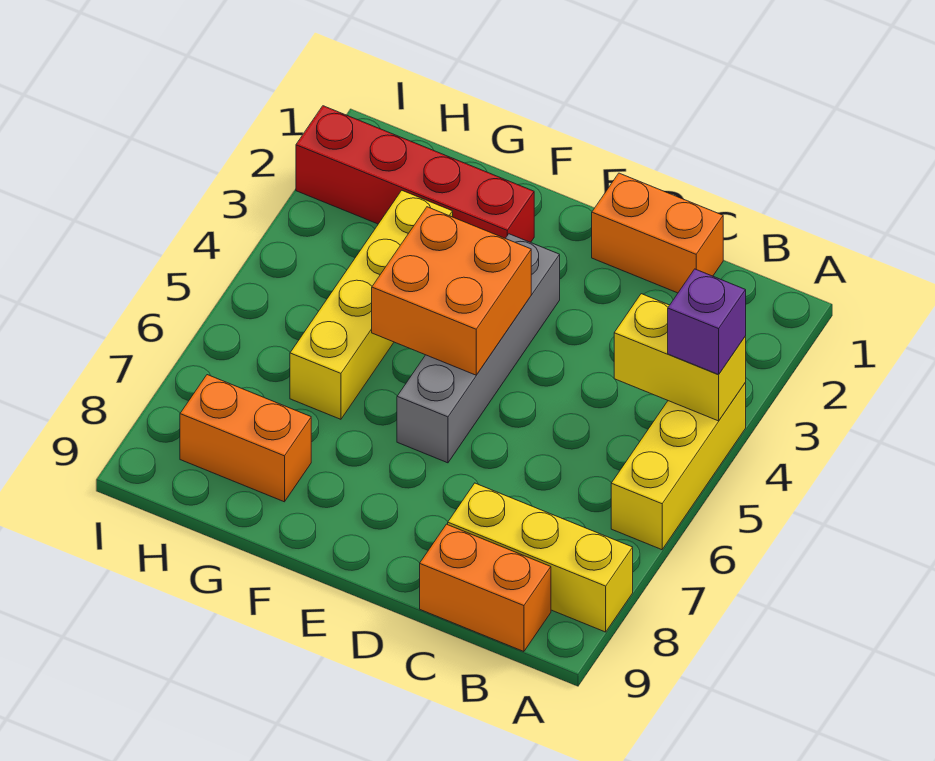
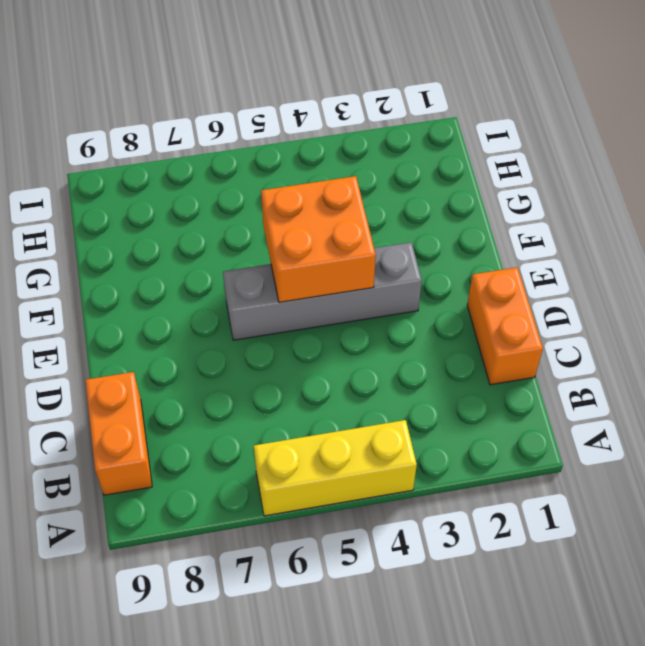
none -> yellow 1x3 brick [448,483,633,632]
none -> red 1x4 brick [296,106,534,242]

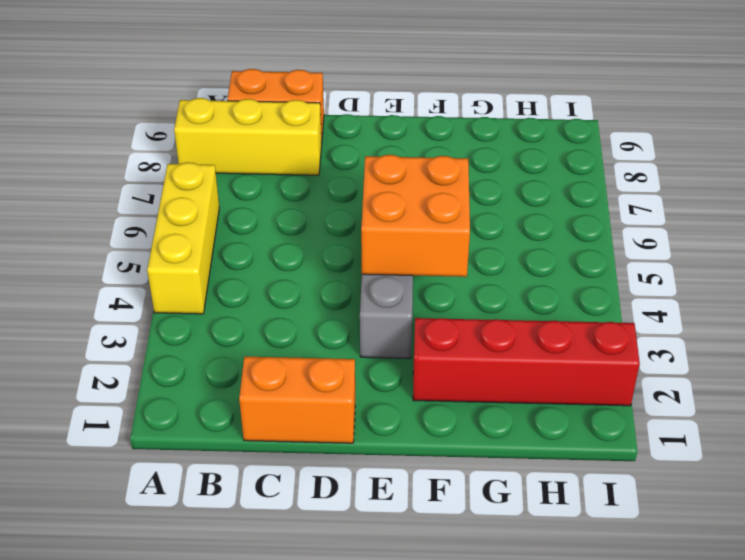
none -> yellow 1x4 brick [290,191,453,419]
none -> orange 1x2 brick [180,375,311,502]

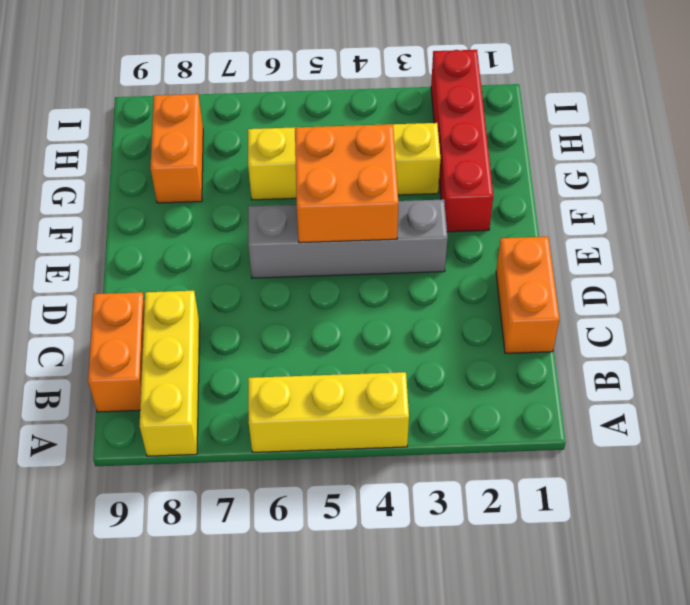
none -> yellow 1x2 brick [614,294,746,421]
none -> purple 1x1 brick [668,269,746,374]

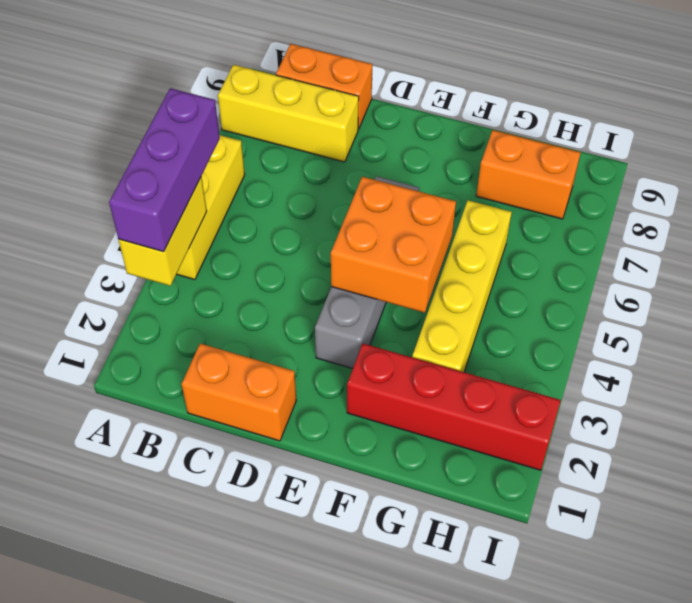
yellow 1x2 brick [118,176,207,286] -> yellow 1x2 brick turned to [614,294,746,421]
purple 1x3 brick [109,88,220,252] -> purple 1x1 brick [668,269,746,374]

